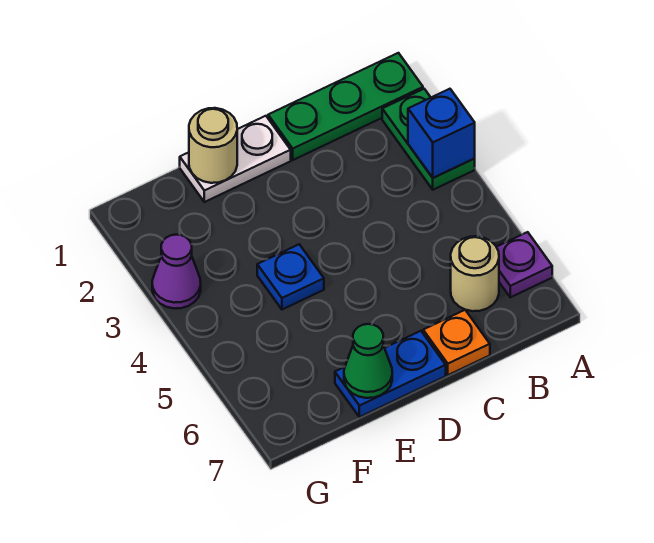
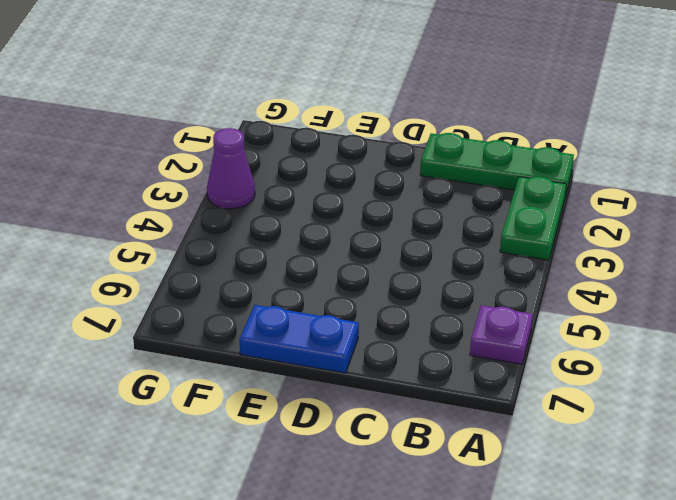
none -> tan 1x1 round brick [451,236,499,311]
none -> orange 1x1 plate [423,310,490,375]
none -> white 1x2 plate [180,116,291,202]

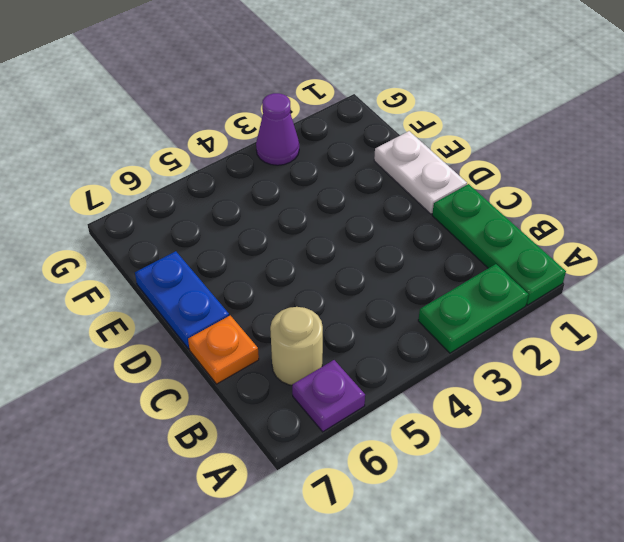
none -> blue 1x1 plate [257,244,324,310]
none -> blue 1x1 brick [408,89,475,178]
none -> tan 1x1 round brick [189,108,237,183]

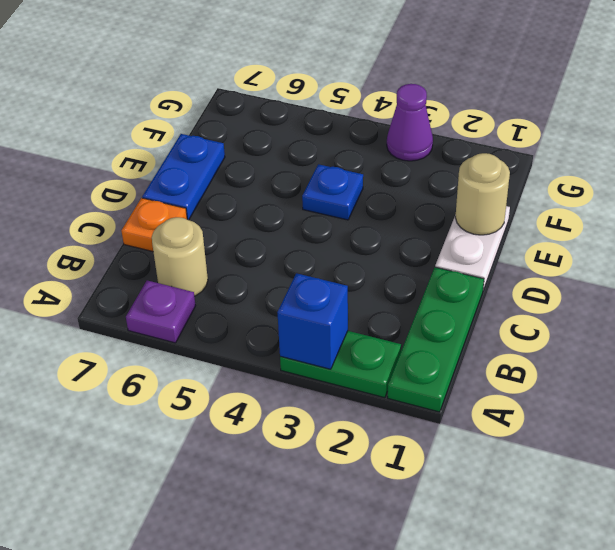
none -> green 1x1 cone [344,324,392,398]

